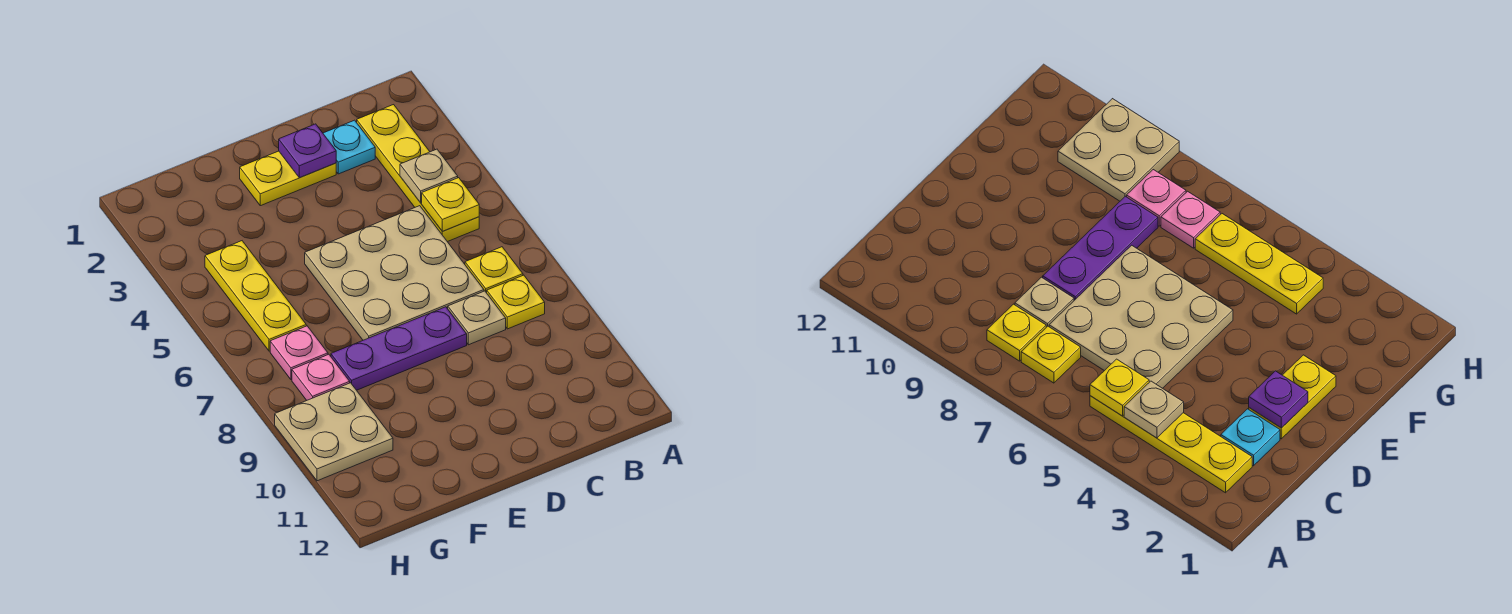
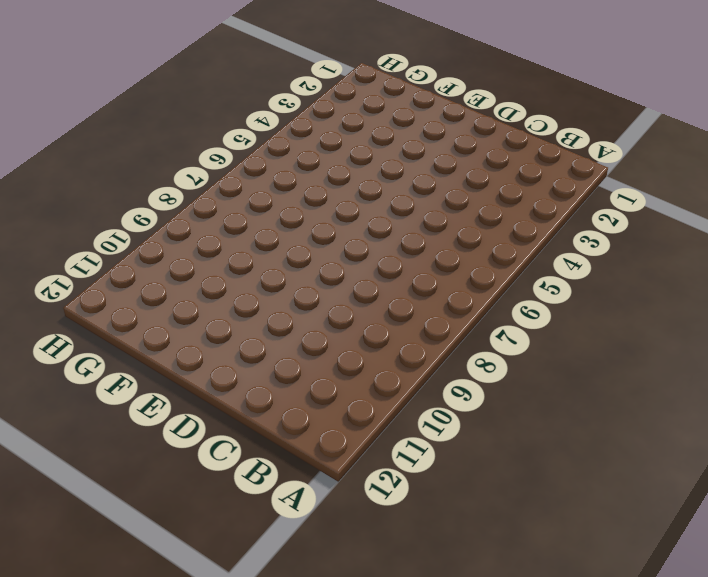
none -> yellow 1x4 plate [357,105,479,242]
none -> yellow 1x1 plate [465,247,523,293]
none -> yellow 1x1 plate [487,275,545,329]

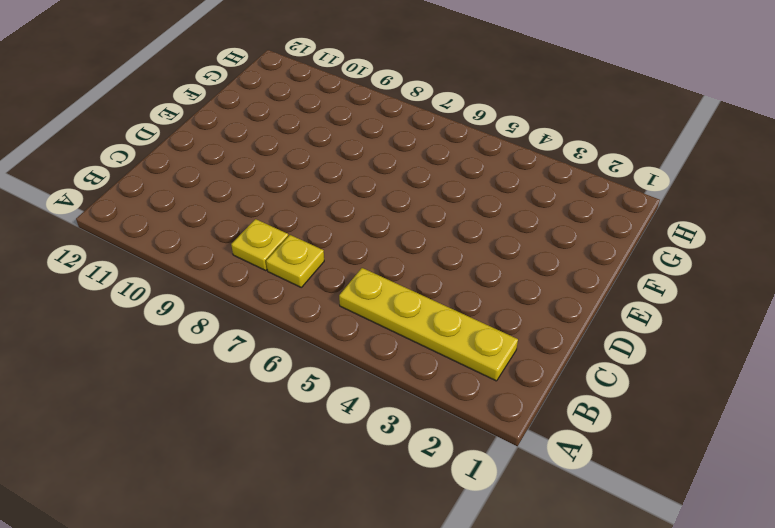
none -> cyan 1x1 plate [323,120,375,174]
none -> tan 3x3 plate [305,206,484,340]
none -> tan 1x1 plate [448,291,506,345]

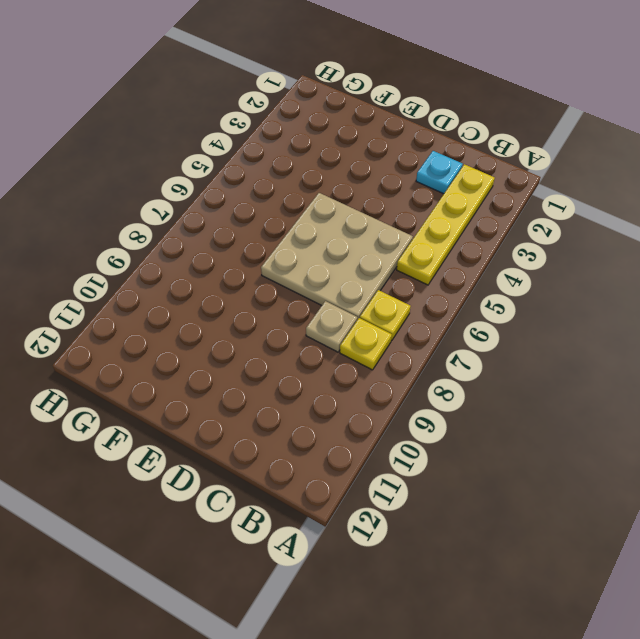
none -> yellow 1x2 plate [240,151,336,206]
none -> purple 1x3 plate [331,307,467,390]
none -> yellow 1x3 plate [205,241,306,351]

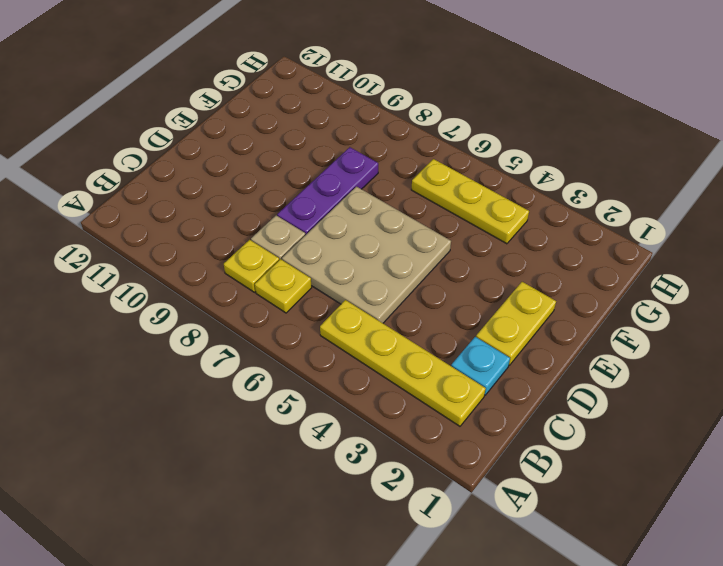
none -> pink 1x1 plate [270,326,328,380]
none -> pink 1x1 plate [292,354,350,400]
none -> tan 2x2 plate [275,383,393,481]

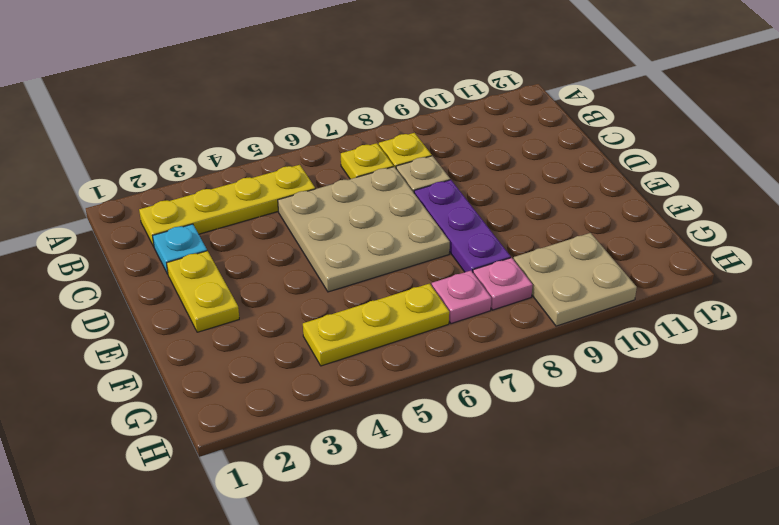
none -> tan 1x1 plate [400,149,458,203]
none -> yellow 1x1 plate [422,178,479,231]
none -> purple 1x1 plate [279,124,336,178]

